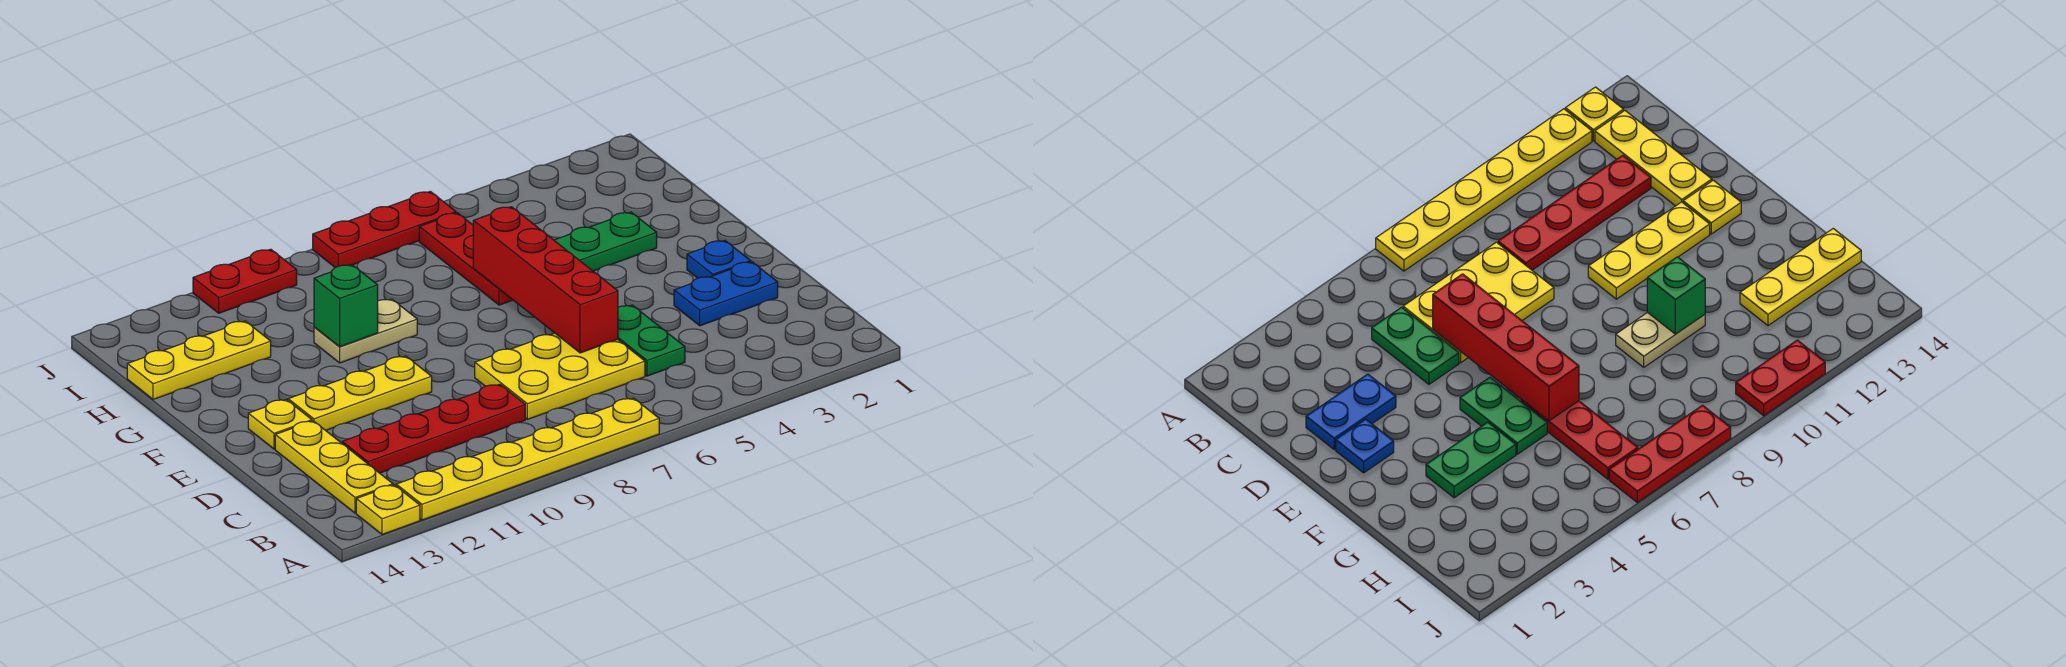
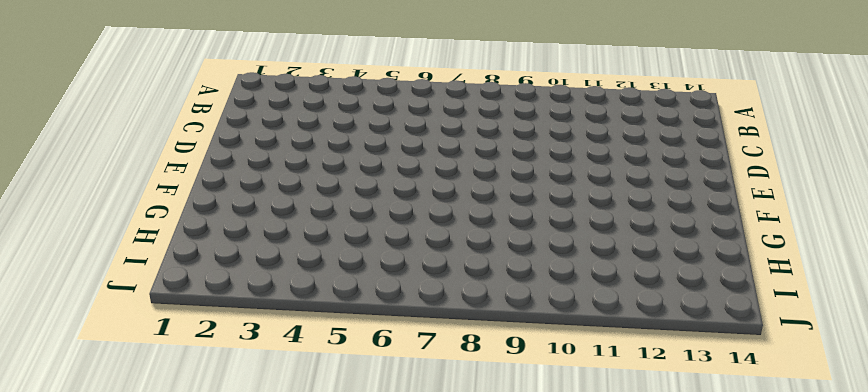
none -> yellow 1x6 plate [396,398,659,520]
none -> yellow 1x1 plate [356,485,420,535]
none -> yellow 1x3 plate [275,421,393,513]

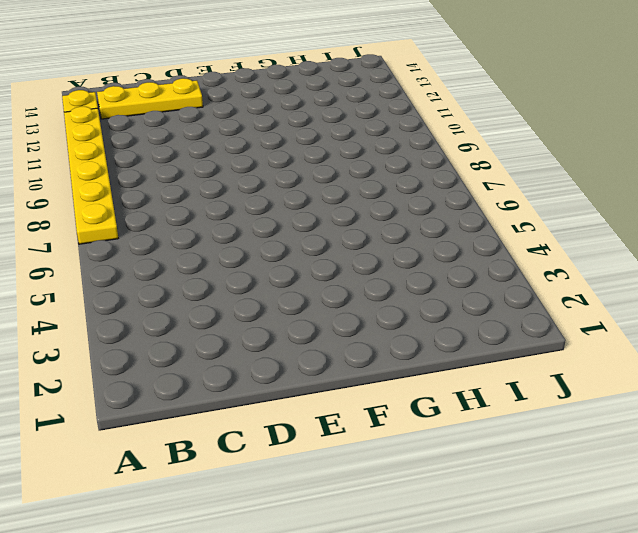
none -> green 1x2 plate [618,305,685,376]
none -> yellow 2x3 plate [475,333,645,419]
none -> red 1x4 plate [342,384,525,473]

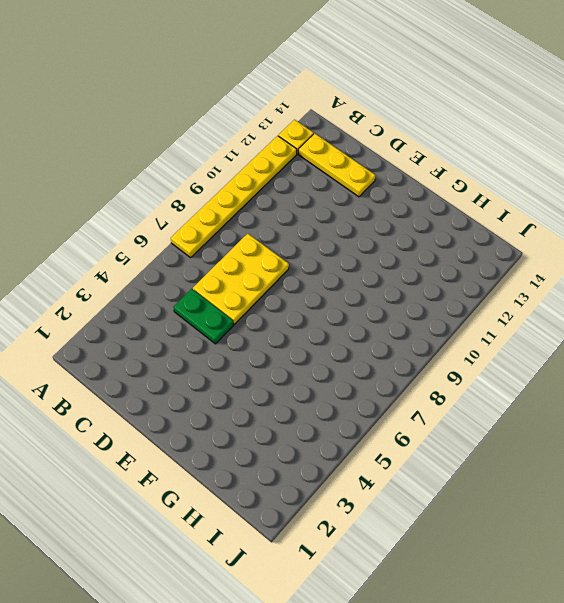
none -> red 1x4 plate [342,384,525,473]
none -> blue 1x2 plate [674,262,778,326]
none -> blue 1x1 plate [687,240,751,278]

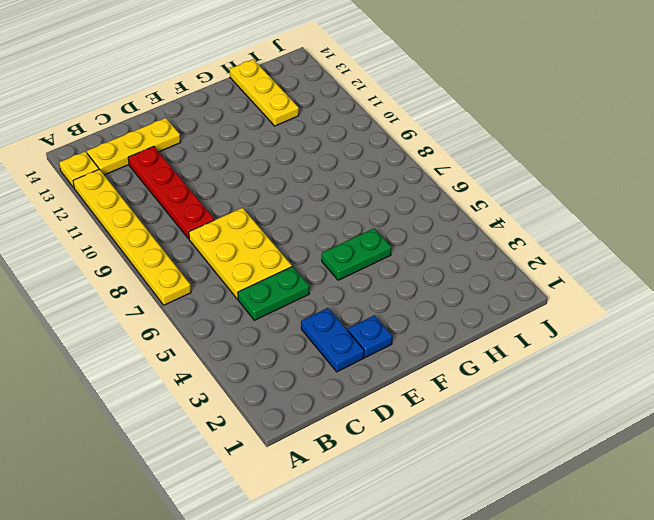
none -> yellow 1x3 plate [288,356,432,430]
none -> yellow 1x1 plate [248,400,312,449]
none -> green 1x2 plate [554,212,657,271]

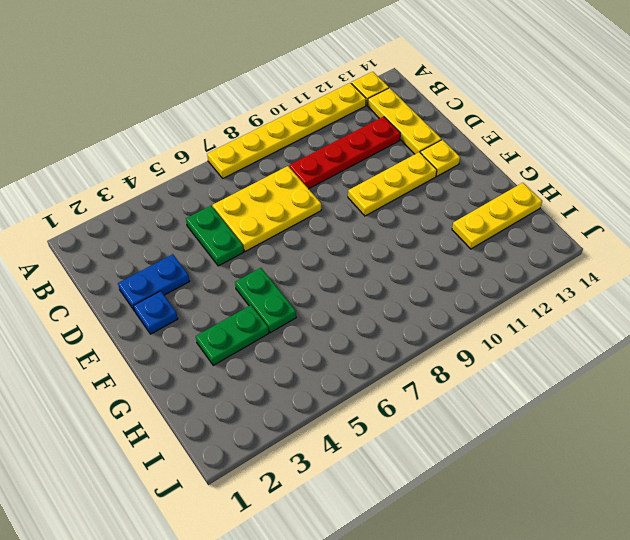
none -> red 1x3 plate [419,213,512,305]
none -> tan 1x2 plate [314,299,417,363]
none -> red 1x3 plate [313,191,456,268]

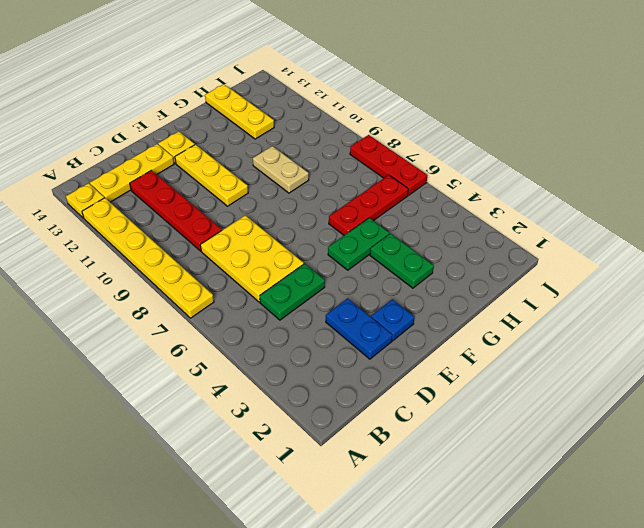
none -> red 1x2 plate [193,249,297,313]
none -> red 1x4 brick [473,207,618,353]
none -> green 1x1 brick [314,265,378,347]

